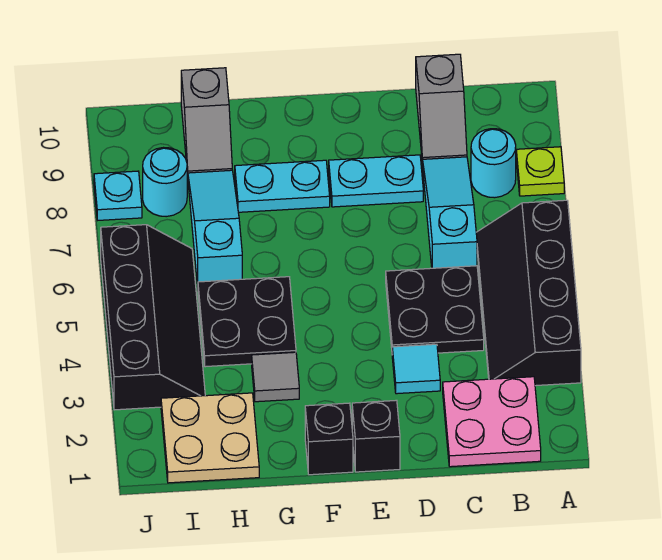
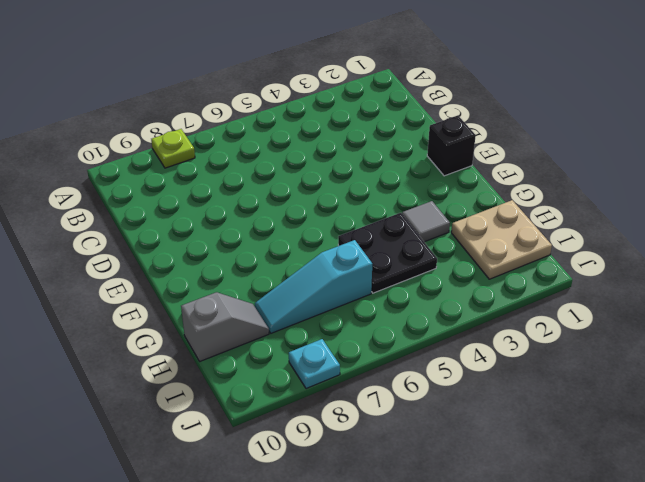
none -> black 2x4 slope [476,200,581,386]
none -> pink 2x2 plate [443,377,541,467]
none -> cyan 1x1 round brick [471,129,516,198]

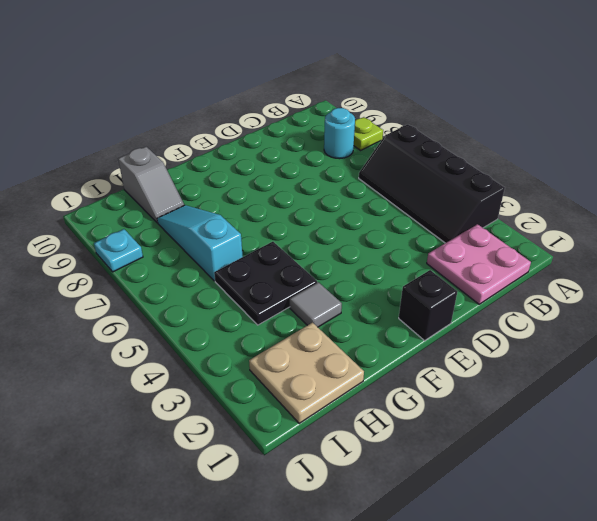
none -> black 2x2 plate [386,266,484,353]
none -> cyan 1x3 slope [423,157,477,268]
none -> grey 1x2 slope [416,54,467,163]

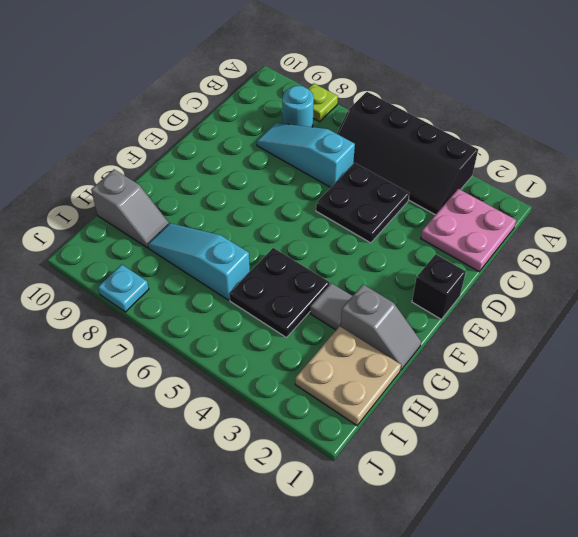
grey 1x2 slope [341,285,421,371] -> grey 1x2 slope moved to [416,54,467,163]
none -> cyan 1x1 tile [392,344,440,394]
none -> cyan 1x2 plate [329,155,423,207]
none -> black 1x1 brick [305,403,353,475]

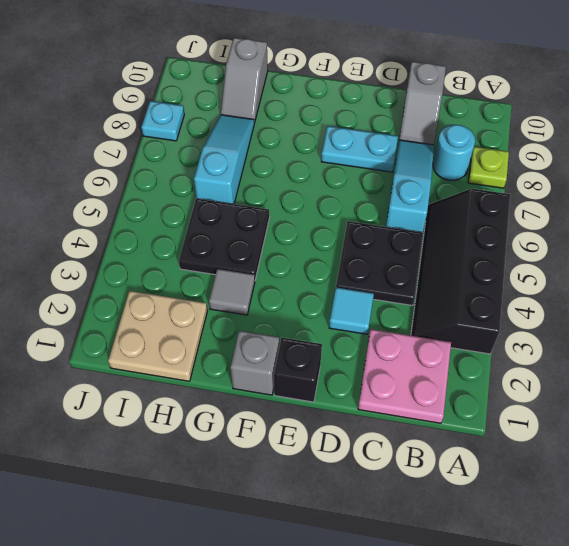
grey 1x1 brick [231,331,279,395] -> black 1x1 brick [305,403,353,475]
none -> cyan 1x2 plate [235,160,330,212]
none -> black 2x4 slope [101,225,205,410]
none -> cyan 1x1 round brick [143,148,187,217]

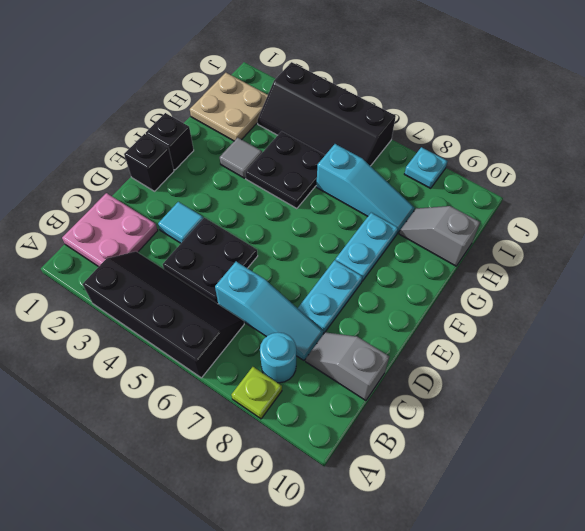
none -> cyan 1x1 round brick [143,148,187,217]

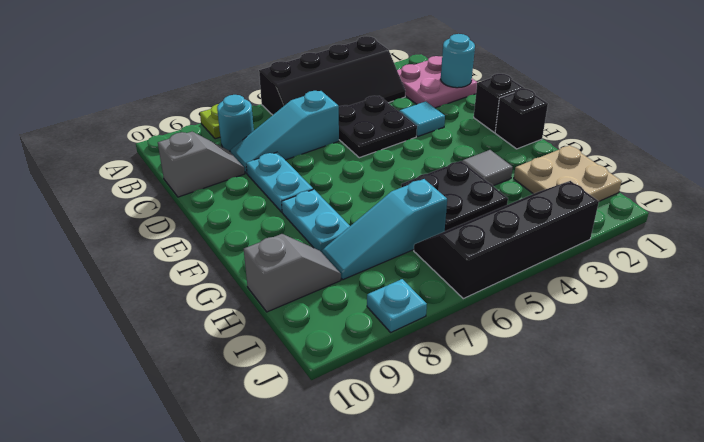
cyan 1x1 round brick [441,34,475,88] -> cyan 1x1 round brick moved to [143,148,187,217]

